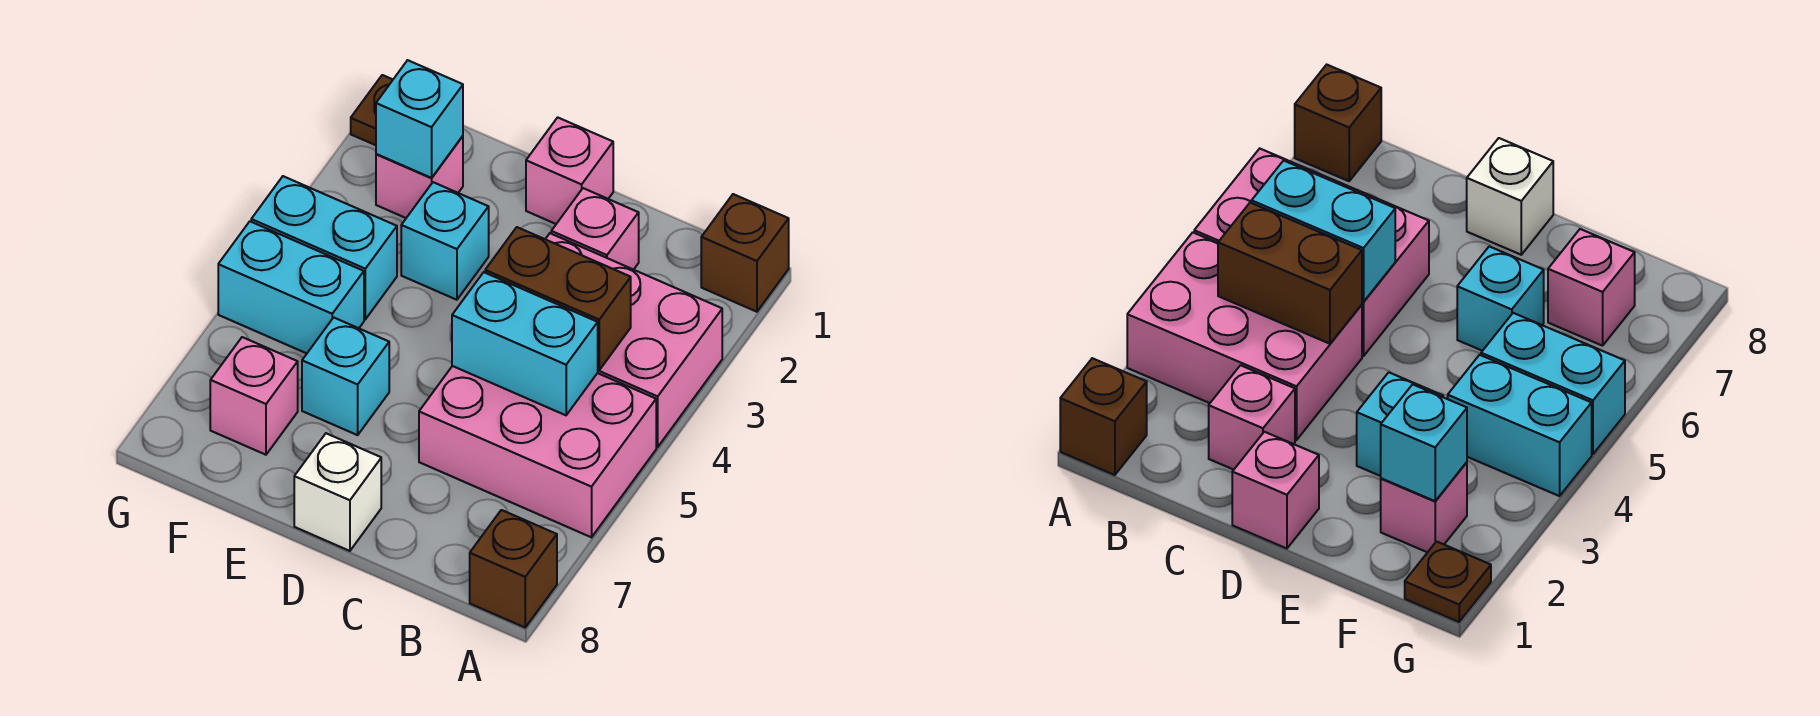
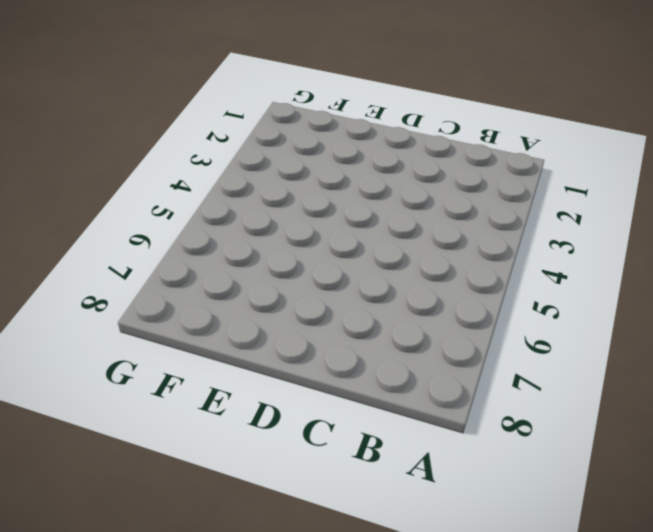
none -> brown 1x1 brick [701,194,789,312]
none -> pink 2x3 brick [545,233,722,447]
none -> pink 2x3 brick [419,366,656,537]

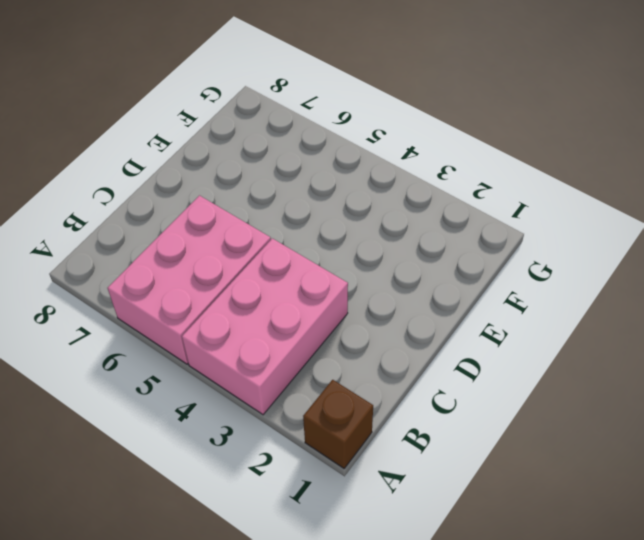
none -> brown 1x1 brick [470,510,557,627]
none -> pink 1x1 brick [551,188,639,270]
none -> pink 1x1 brick [526,117,613,224]

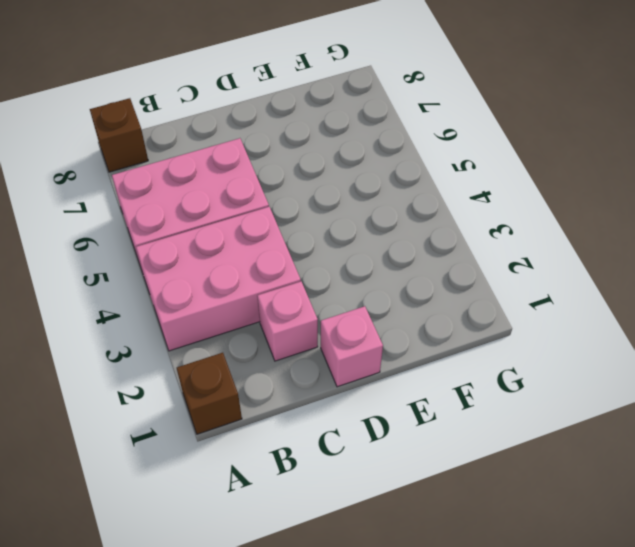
none -> white 1x1 brick [294,433,381,551]
none -> cyan 1x1 brick [401,182,489,300]
none -> cyan 1x1 brick [302,318,389,435]

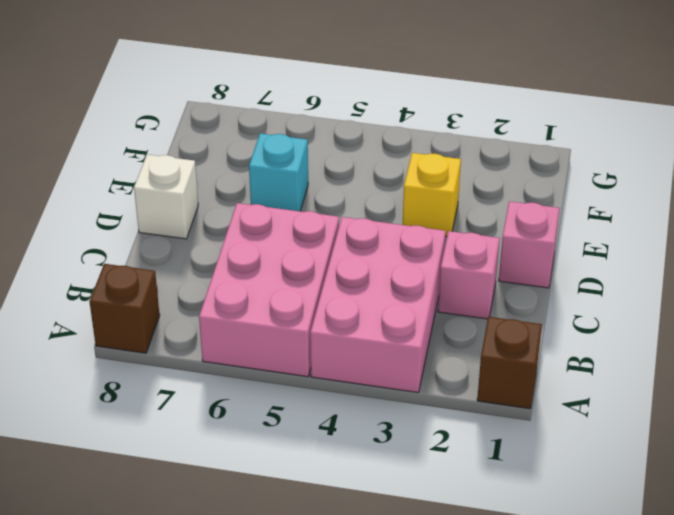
yellow 1x1 brick [403,153,461,237] -> cyan 1x1 brick [401,182,489,300]
none -> pink 1x1 brick [376,136,463,218]
none -> cyan 1x2 brick [251,176,397,319]
none -> cyan 1x2 brick [218,221,364,353]

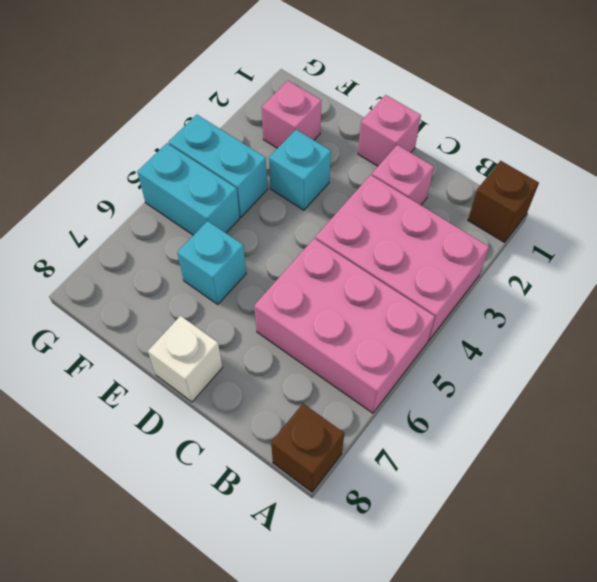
none -> pink 1x1 brick [210,337,298,455]
none -> brown 1x1 plate [351,75,393,145]
none -> brown 1x2 brick [485,227,631,370]

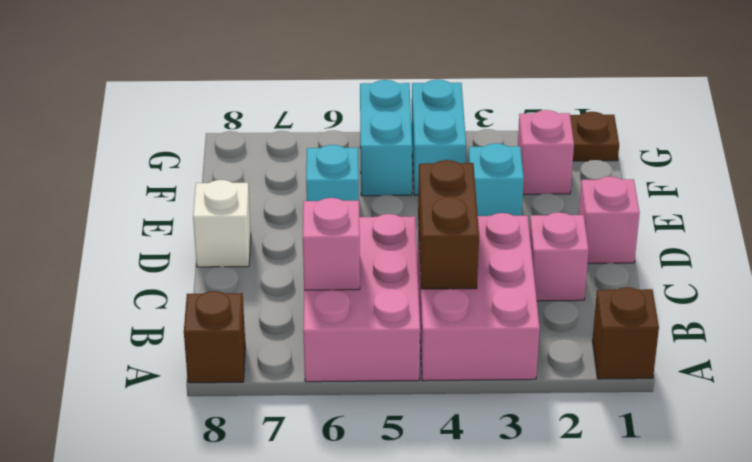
pink 1x1 brick [303,198,360,290] -> pink 1x1 brick moved to [210,337,298,455]
none -> cyan 1x2 brick [452,272,598,415]
none -> cyan 1x1 brick [376,60,463,178]

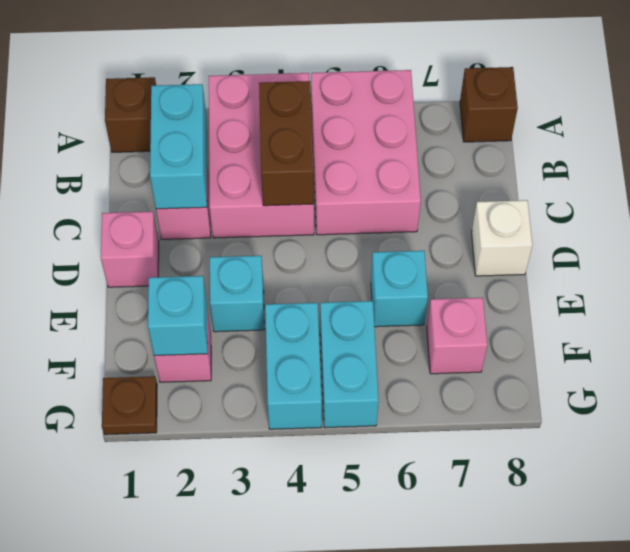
cyan 1x2 brick [150,84,207,209] -> cyan 1x2 brick moved to [452,272,598,415]

